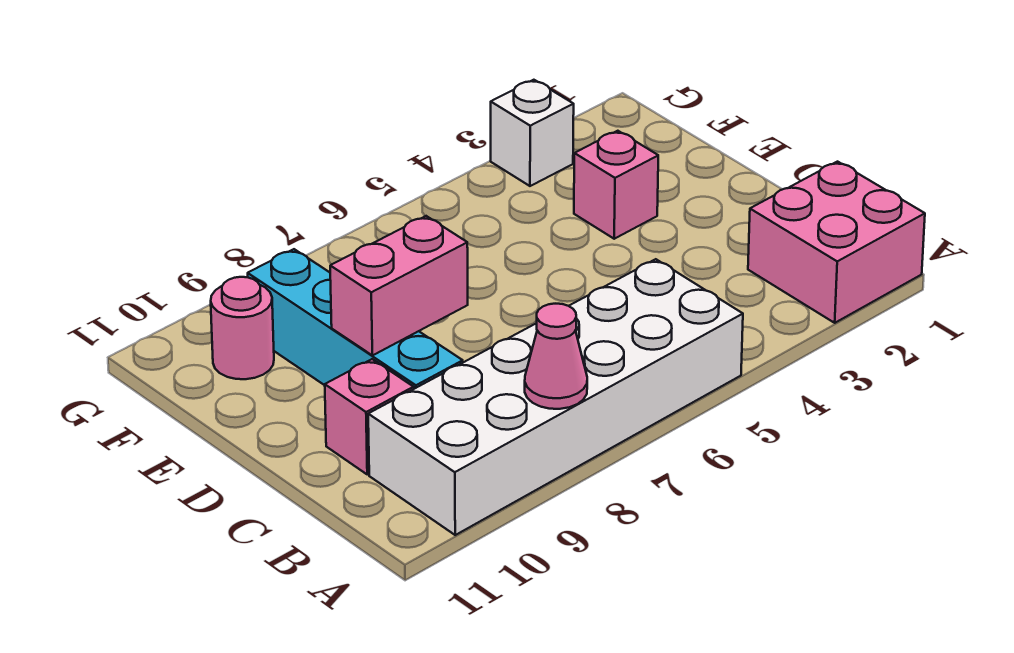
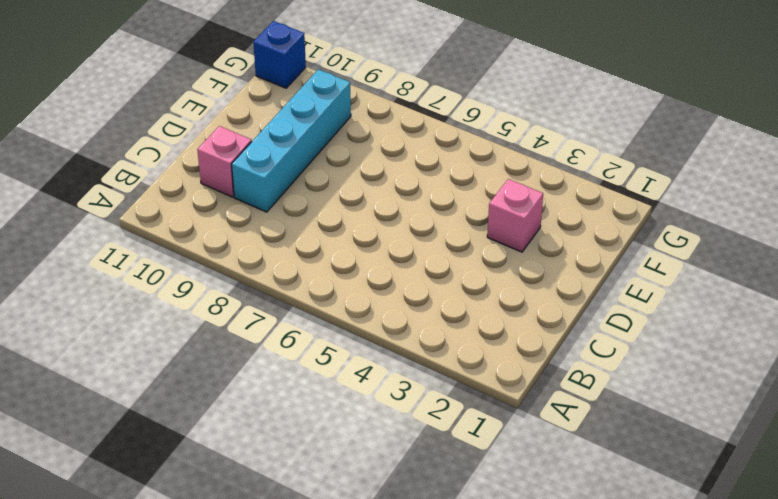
blue 1x1 brick [253,21,306,88] -> none
none -> pink 2x2 brick [748,162,925,323]
none -> white 2x6 brick [368,259,743,535]

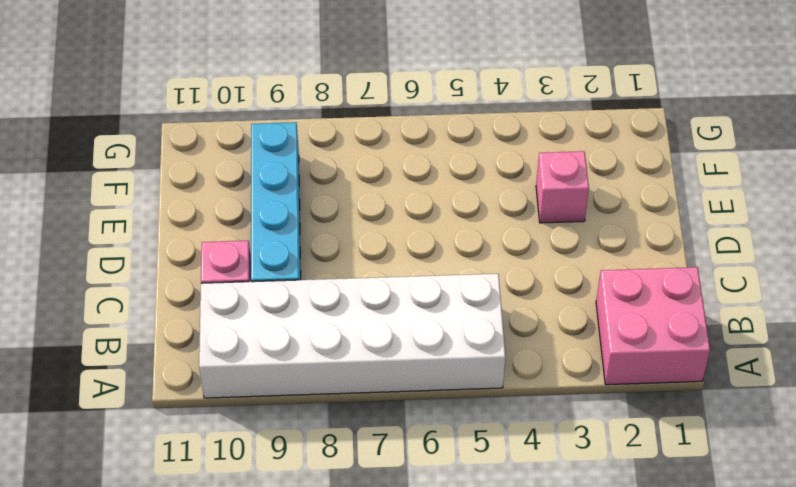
none -> pink 1x1 round brick [211,277,274,379]
none -> white 1x1 brick [491,80,574,186]

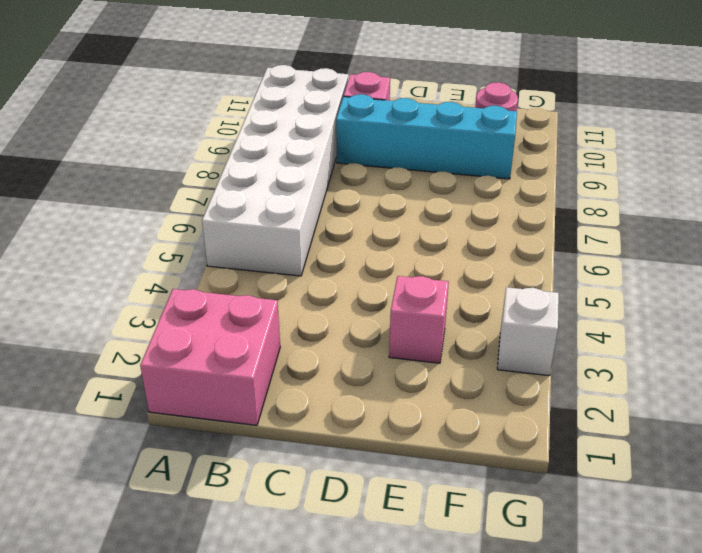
none -> pink 1x1 cone [525,304,587,409]
none -> pink 1x2 brick [330,216,468,355]

